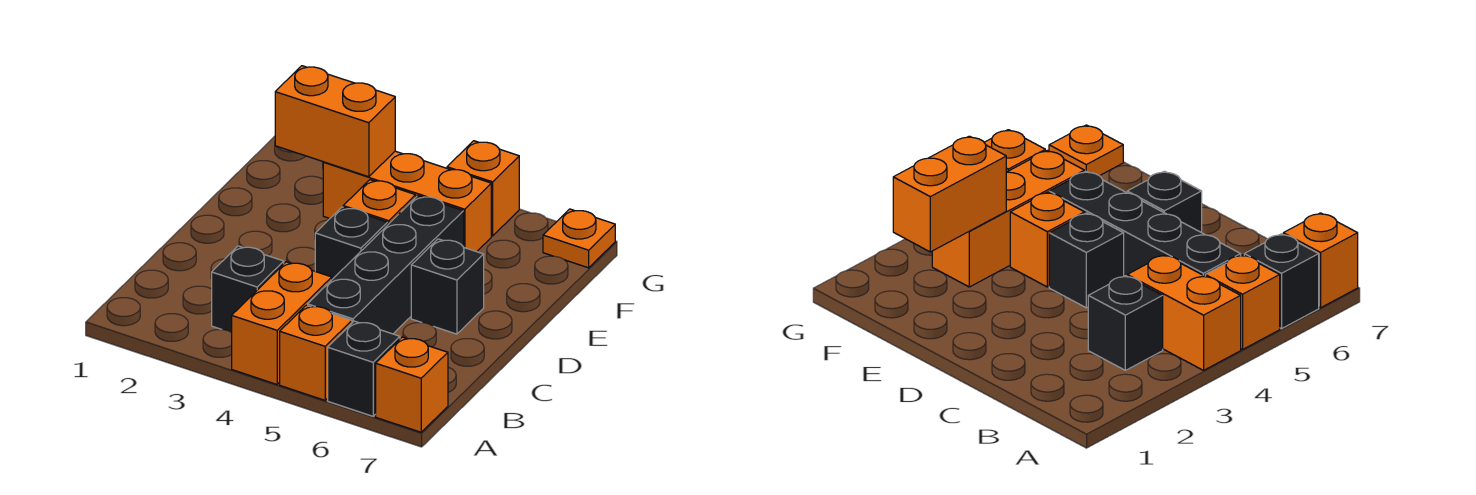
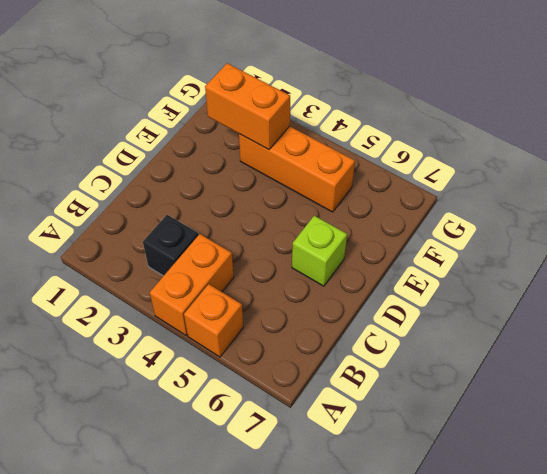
lime 1x1 brick [292,216,347,286] -> black 1x1 brick [411,239,484,334]
none -> black 1x1 brick [328,321,400,416]
none -> orange 1x1 brick [376,337,448,432]
none -> black 1x4 brick [308,196,464,334]

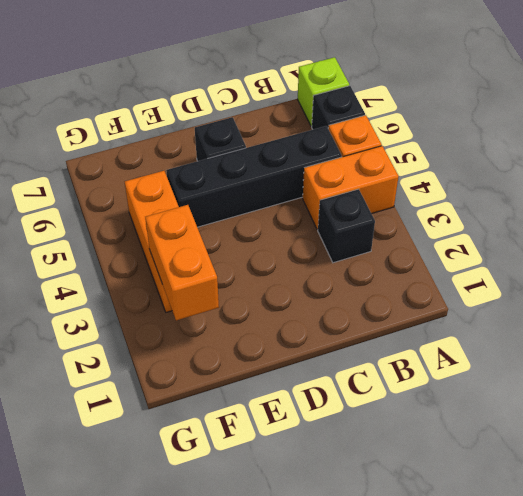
lime 1x1 brick [298,57,349,126] -> orange 1x1 brick [376,337,448,432]
none -> black 1x1 brick [315,207,388,279]
none -> orange 1x1 brick [343,180,416,224]
none -> orange 1x1 brick [447,141,519,236]

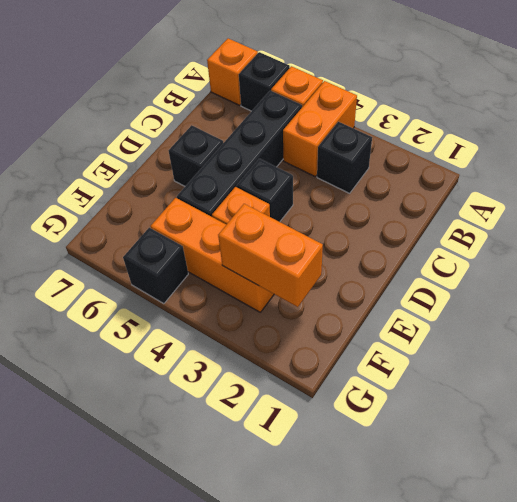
black 1x1 brick [123,228,188,304] -> orange 1x1 brick [447,141,519,236]
none -> orange 1x1 plate [543,209,615,268]

